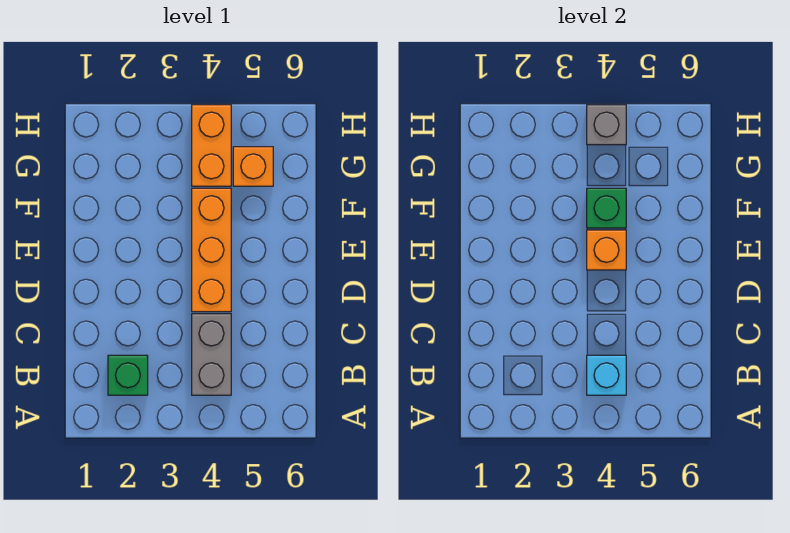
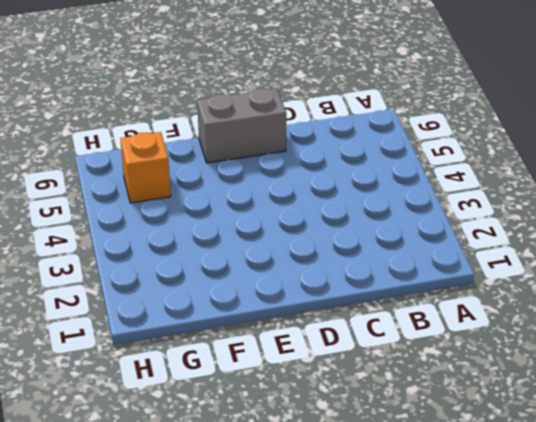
grey 1x2 brick [197,89,286,163] -> grey 1x2 brick moved to [192,314,231,395]
none -> green 1x1 brick [108,355,148,395]
none -> orange 1x3 brick [192,188,231,312]

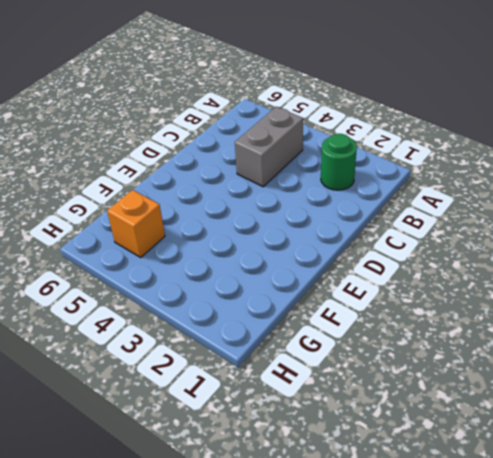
green 1x1 round brick [321,134,357,190] -> green 1x1 brick [108,355,148,395]
none -> orange 1x3 brick [192,188,231,312]
none -> orange 1x2 brick [192,105,231,186]

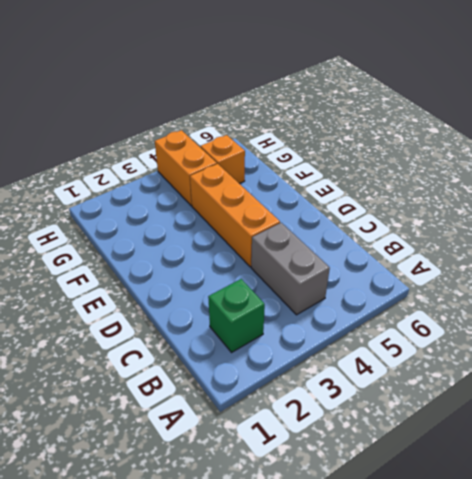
none -> cyan 1x1 brick [587,355,626,395]
none -> orange 1x1 brick [587,230,626,270]

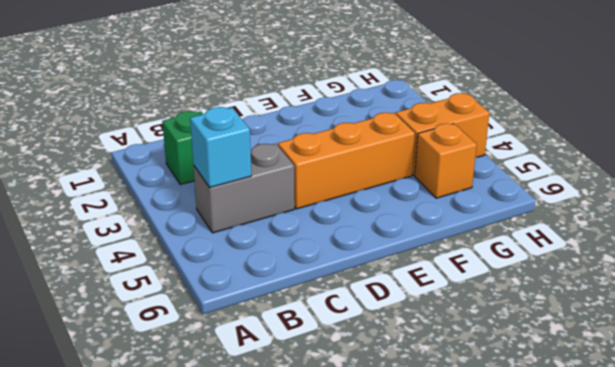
none -> orange 1x1 brick [587,230,626,270]
none -> green 1x1 brick [587,188,626,228]

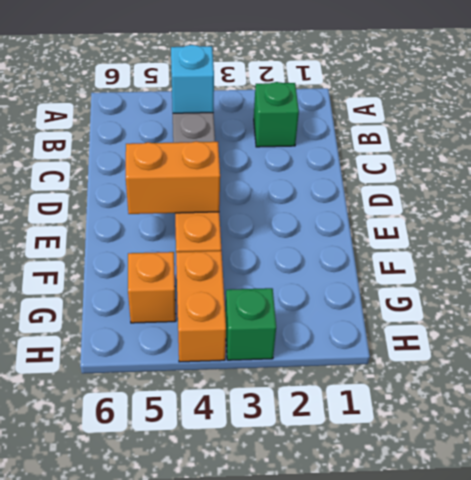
orange 1x2 brick [126,141,220,214] -> orange 1x1 brick [587,230,626,270]
green 1x1 brick [225,288,276,360] -> green 1x1 brick moved to [587,188,626,228]
none -> grey 1x1 brick [587,105,626,145]

